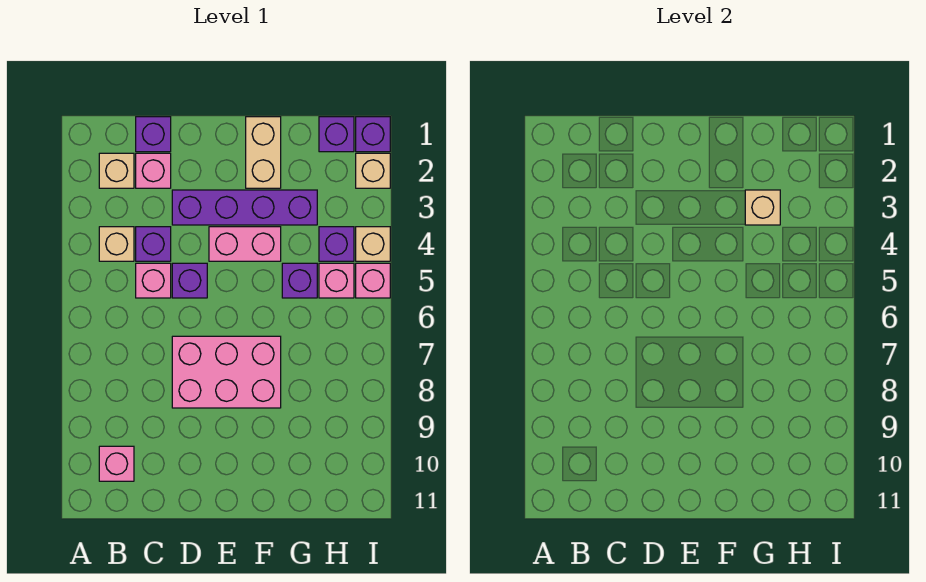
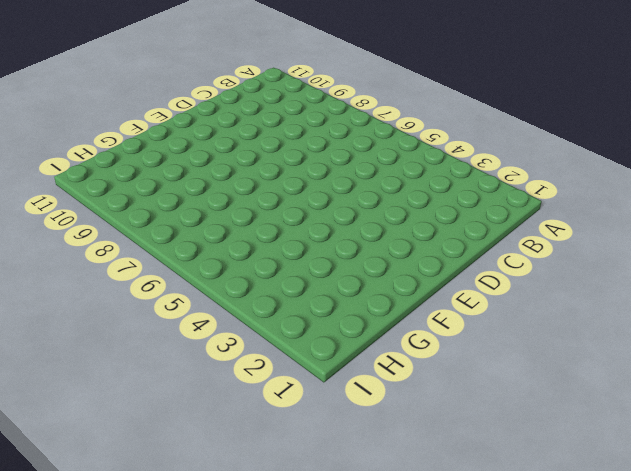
none -> tan 1x1 brick [99,153,134,188]
none -> tan 1x1 brick [99,227,134,261]
none -> pink 1x1 brick [99,446,134,481]

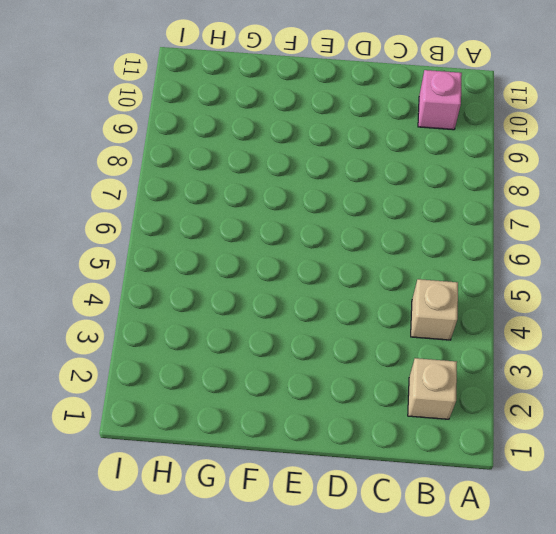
none -> purple 1x1 brick [136,117,171,152]
none -> pink 1x1 brick [136,153,171,188]
none -> purple 1x1 brick [136,227,171,261]

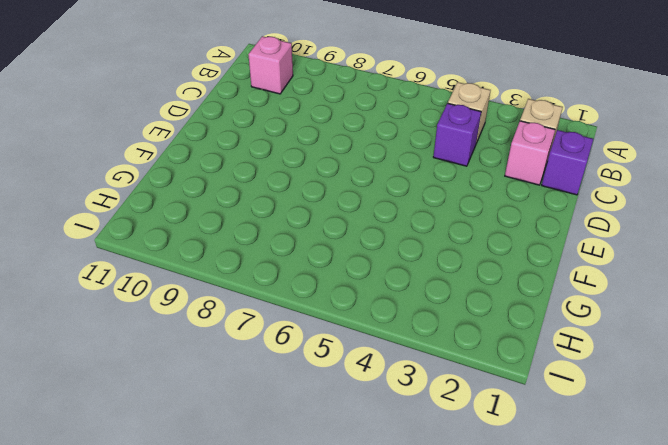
none -> pink 1x1 brick [136,263,171,298]
none -> purple 1x4 brick [172,190,317,225]
none -> purple 1x1 brick [172,263,207,298]

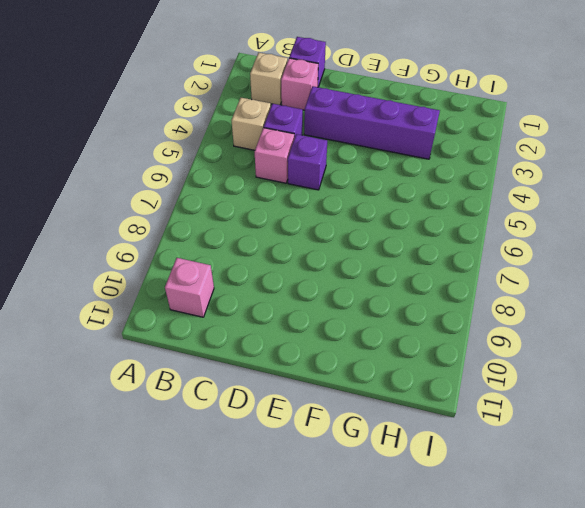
none -> pink 2x3 brick [172,336,281,408]
none -> pink 1x2 brick [209,227,281,261]
none -> tan 1x2 brick [246,117,281,188]

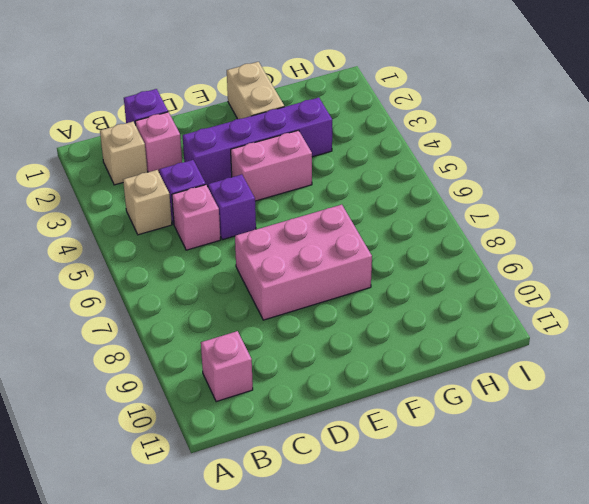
none -> purple 1x1 brick [282,263,317,298]
none -> purple 1x1 brick [319,117,354,152]
none -> purple 1x1 brick [319,227,354,261]

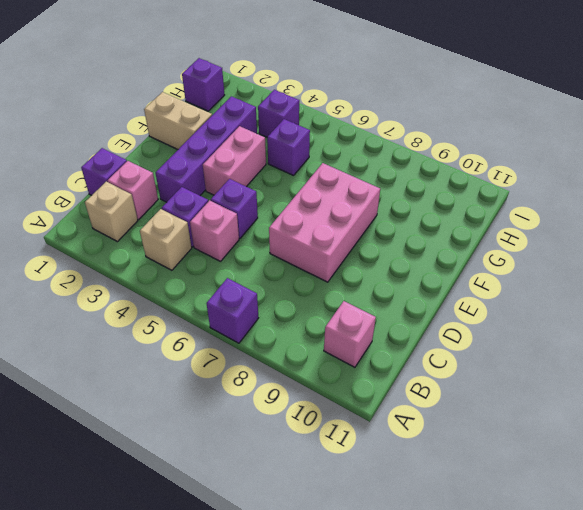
purple 1x1 brick [206,278,258,343] -> purple 1x1 brick moved to [356,117,390,152]
none -> pink 1x1 brick [319,263,354,298]
none -> tan 1x1 brick [356,153,390,188]
none -> tan 1x1 brick [356,227,390,261]

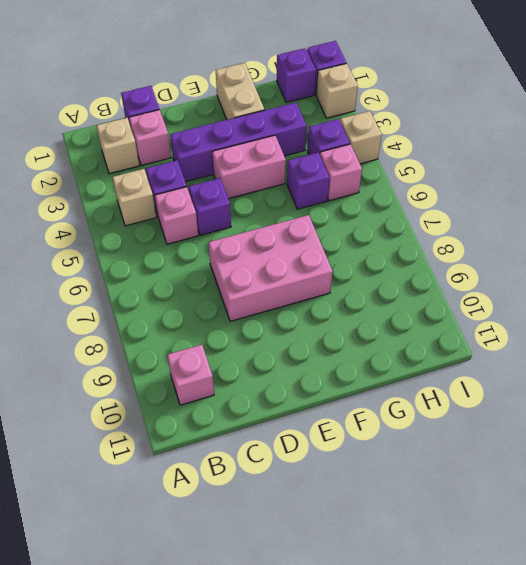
none -> pink 1x1 brick [356,263,390,298]
none -> tan 1x1 brick [745,190,780,225]

